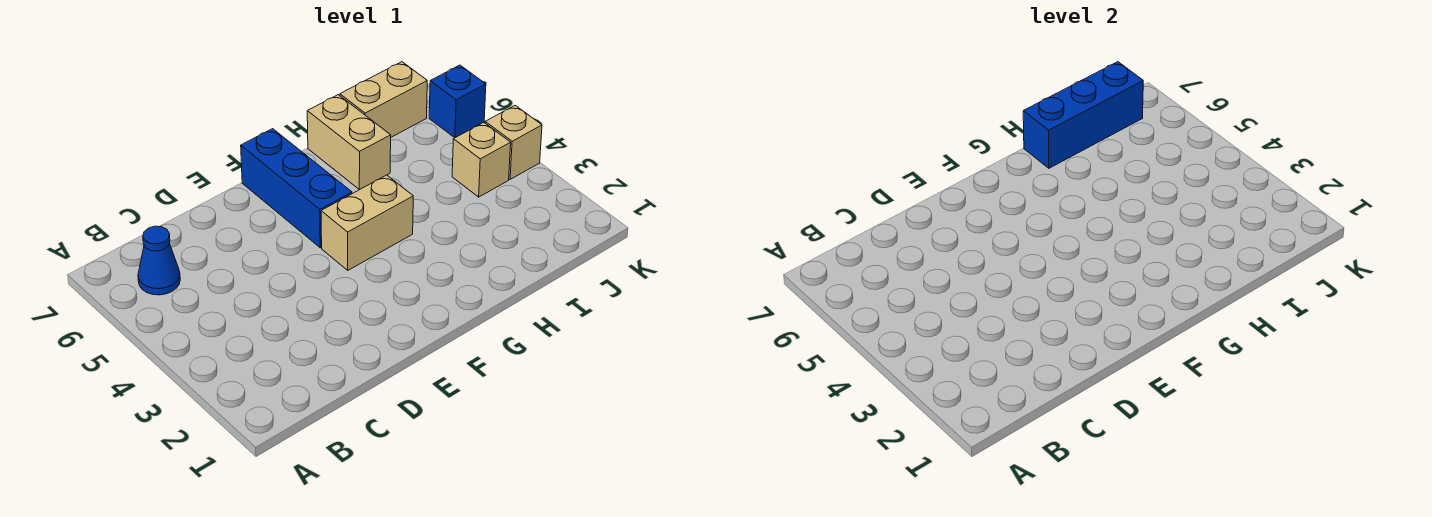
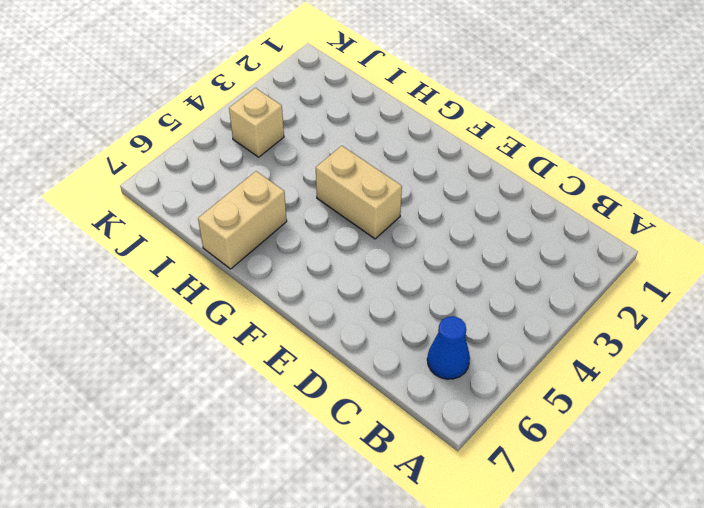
none -> blue 1x3 brick [241,129,352,248]
none -> tan 1x2 brick [340,62,427,137]

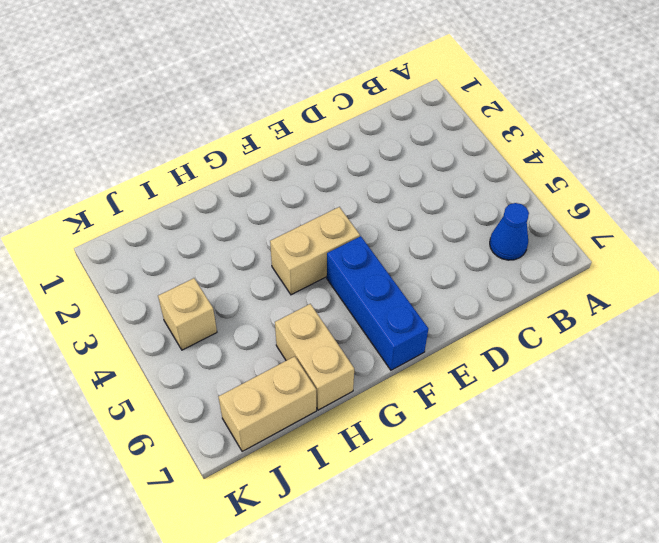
none -> tan 1x1 brick [485,106,542,179]
none -> blue 1x1 brick [429,65,486,138]

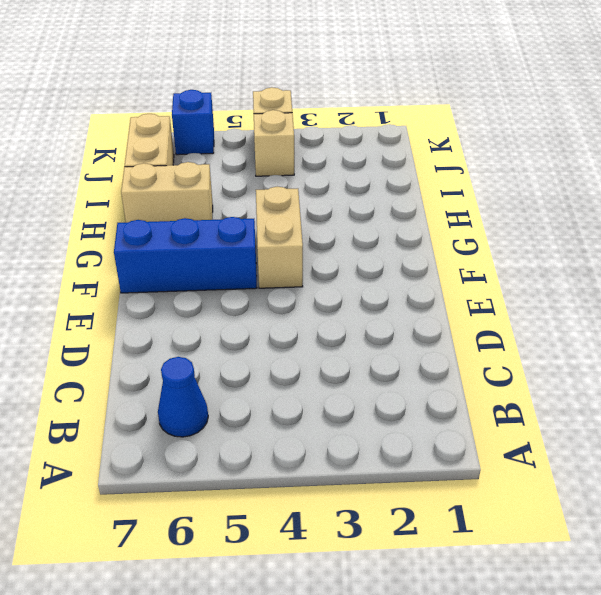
none -> blue 1x3 brick [1023,62,1143,168]

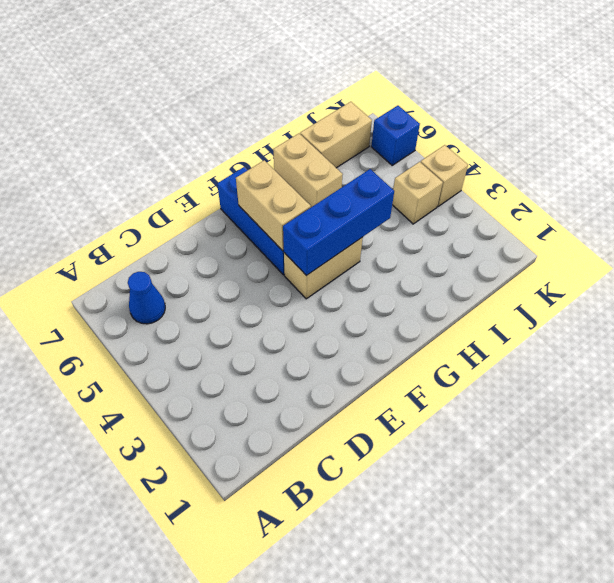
blue 1x3 brick [283,169,394,275] -> blue 1x3 brick moved to [1023,62,1143,168]
tan 1x2 brick [236,160,311,251] -> none

